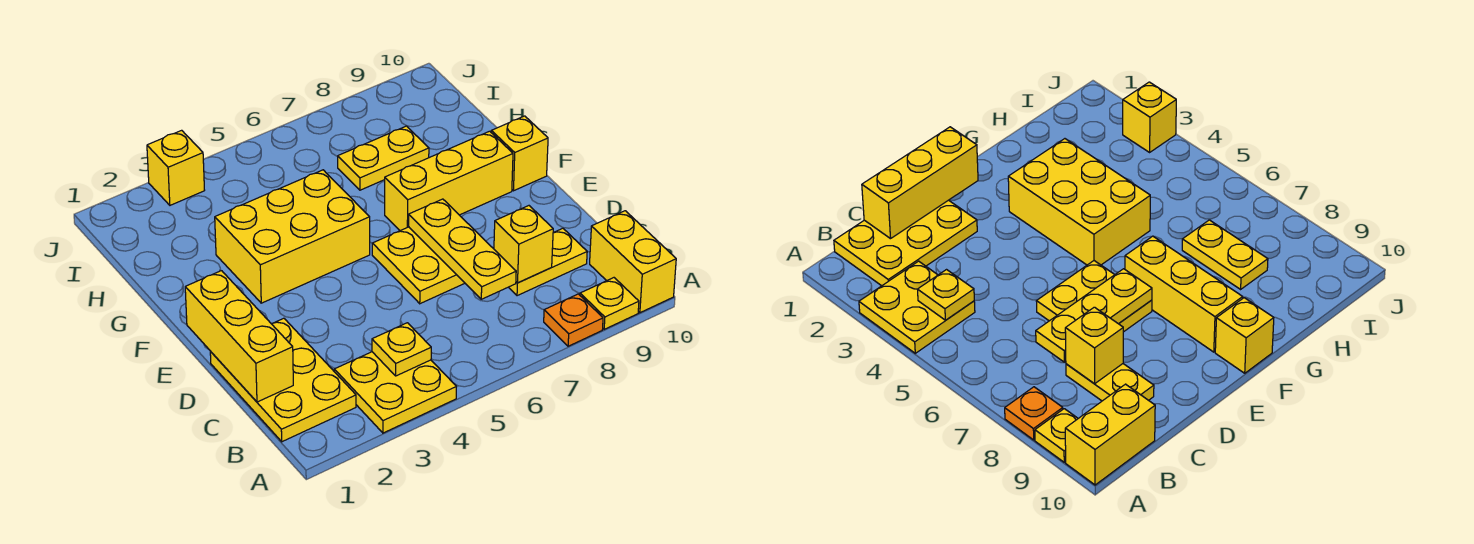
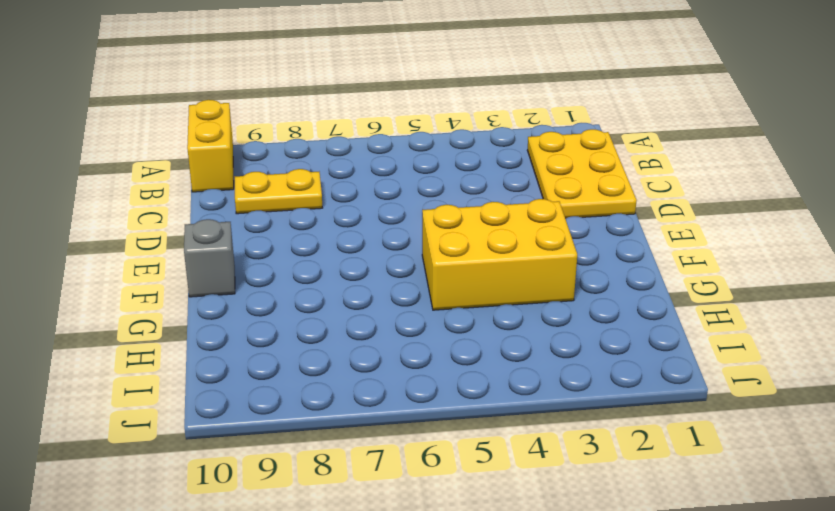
grey 1x1 brick [184,219,235,297] -> yellow 1x1 brick [491,116,548,191]
none -> yellow 2x2 plate [334,352,456,433]
none -> orange 1x1 plate [544,294,603,346]
none -> yellow 1x1 plate [580,278,639,329]

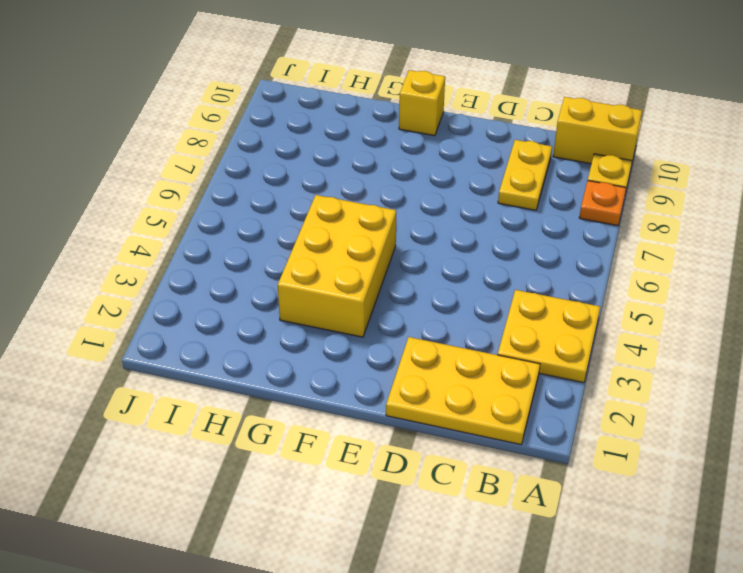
none -> yellow 2x2 plate [372,227,465,304]
none -> yellow 1x3 brick [385,131,513,231]
none -> yellow 1x2 plate [338,126,429,190]

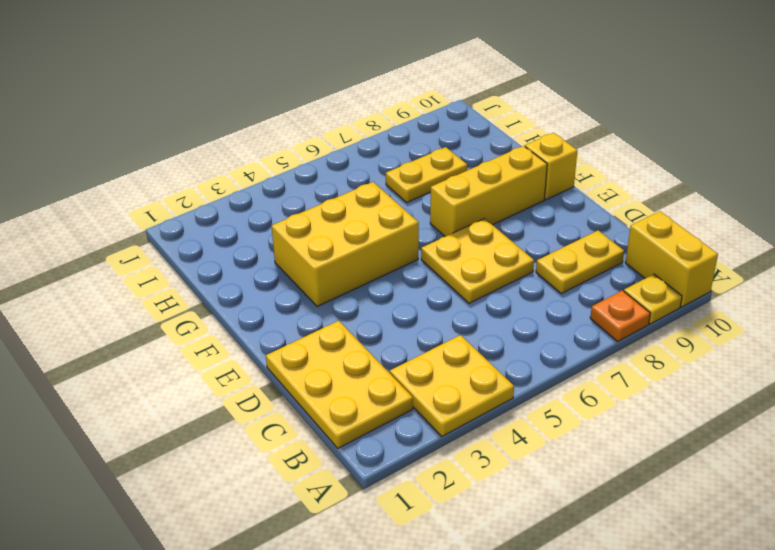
none -> yellow 1x1 brick [147,130,205,205]
none -> yellow 1x1 plate [372,323,431,376]
none -> yellow 1x3 brick [185,271,293,402]

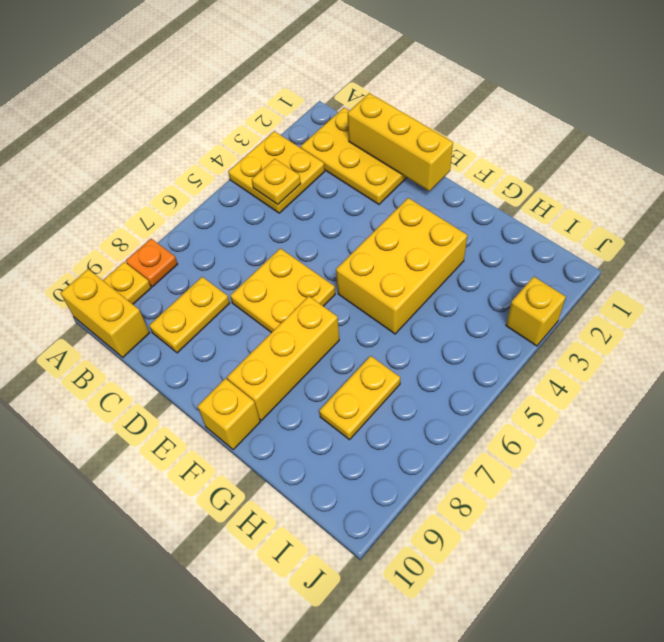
none -> yellow 1x3 plate [409,199,516,299]
none -> yellow 1x1 brick [494,206,553,283]

